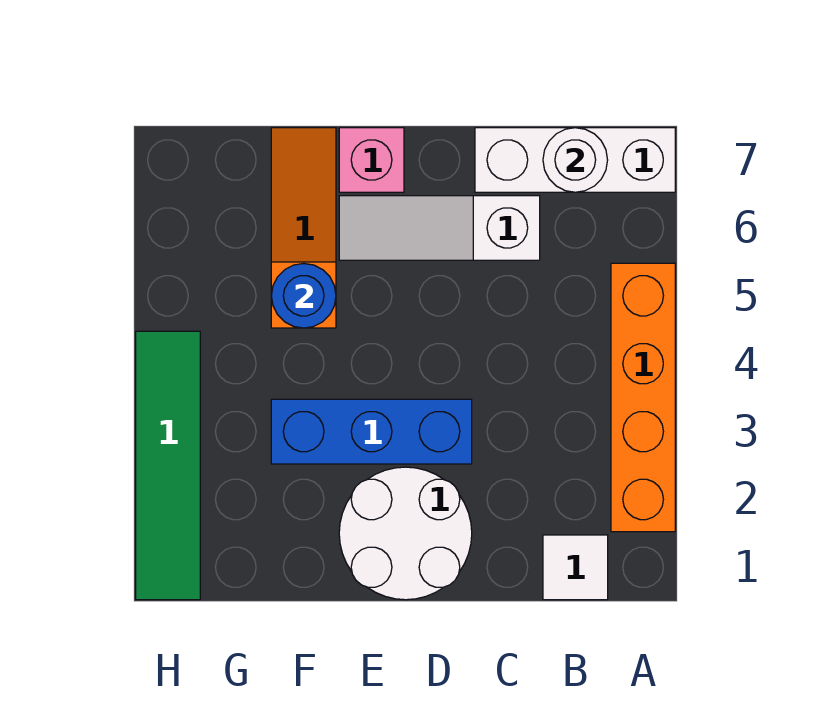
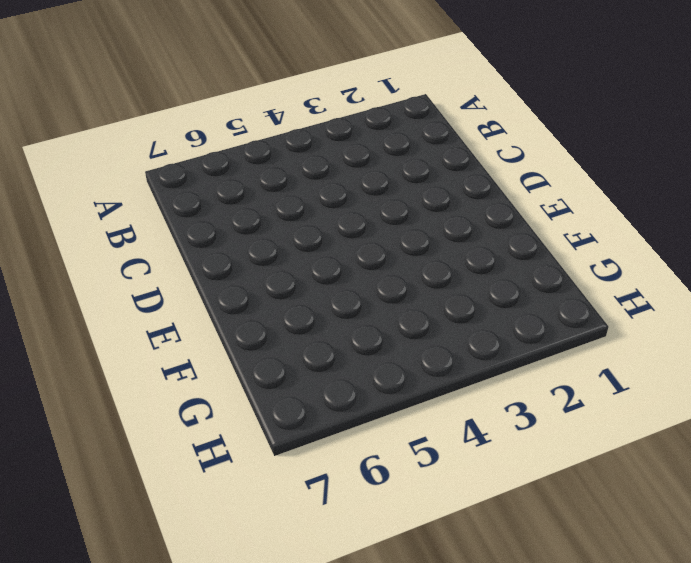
none -> orange 1x4 brick [611,263,675,532]
none -> white 1x3 brick [475,128,675,192]

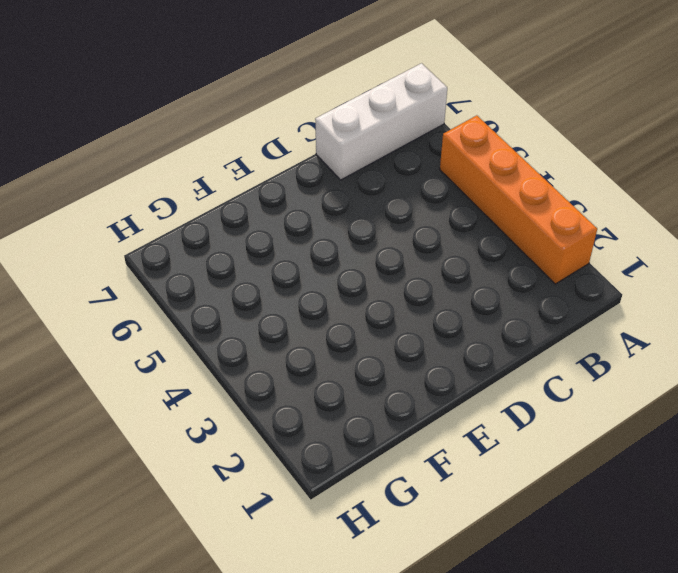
none -> white 1x1 tile [543,535,608,600]
none -> white 1x3 slope [339,196,540,260]

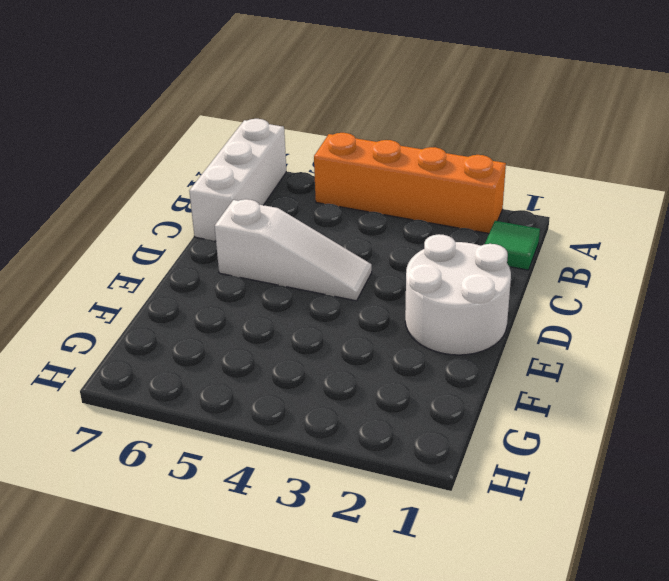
green 1x1 tile [485,221,540,270] -> white 1x1 tile [543,535,608,600]
white 1x3 slope [215,199,372,301] -> white 1x3 slope turned to [339,196,540,260]
none -> blue 1x3 brick [271,399,472,464]
none -> pink 1x1 brick [339,128,404,192]

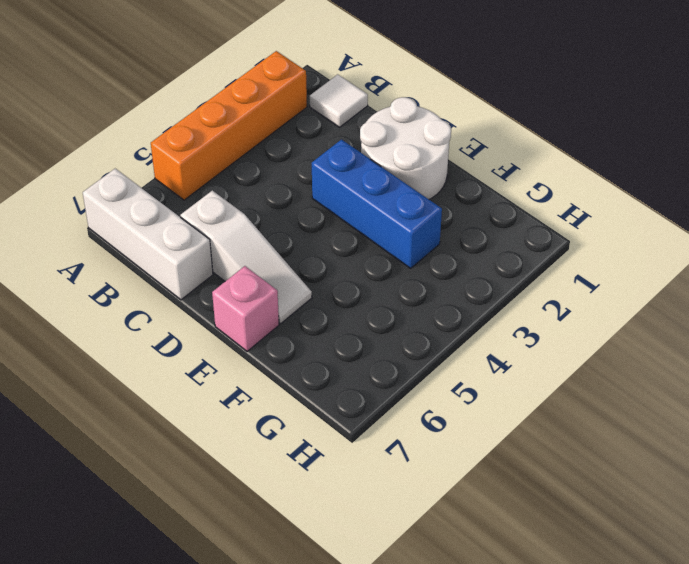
none -> orange 1x3 slope [271,128,336,328]
none -> green 1x4 tile [136,331,200,600]

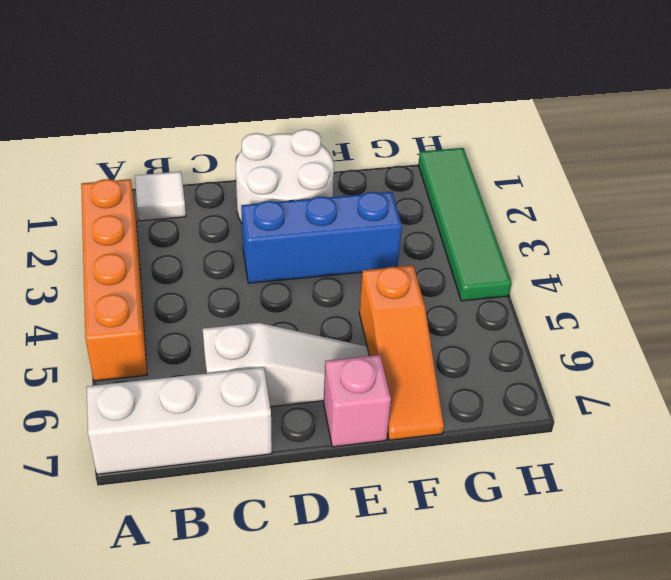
none -> white 1x1 round brick [543,128,608,192]
none -> blue 1x1 round brick [271,264,336,328]

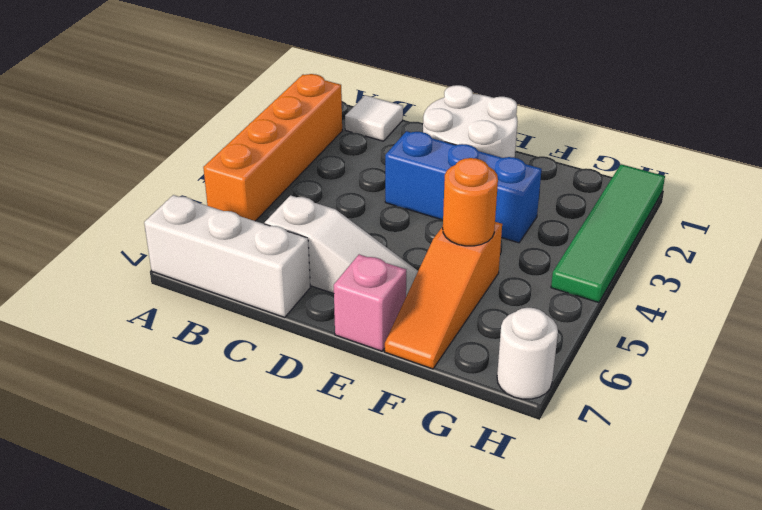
orange 1x1 round brick [443,158,498,246] -> blue 1x1 round brick [271,264,336,328]
white 1x1 round brick [497,308,558,399] -> white 1x1 round brick moved to [543,128,608,192]

